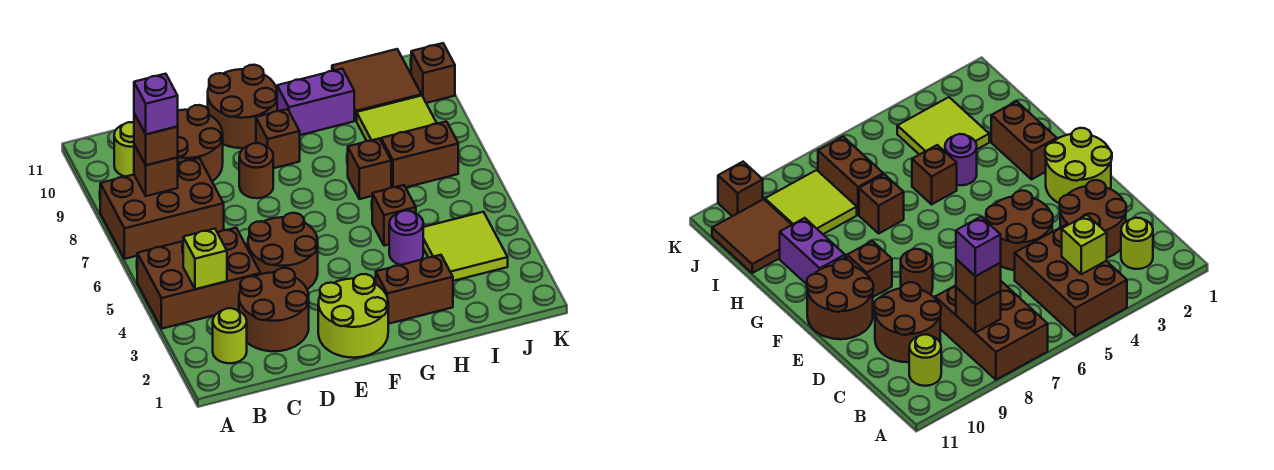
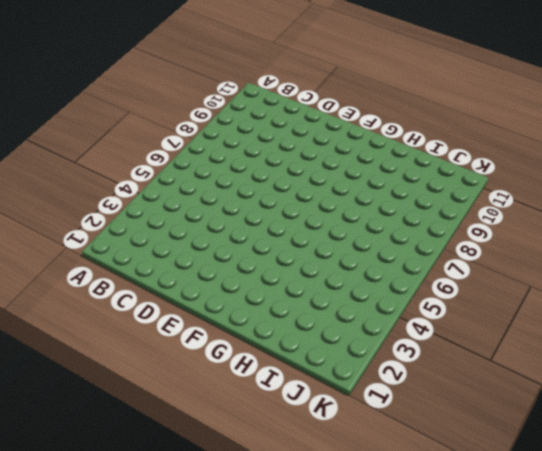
none -> brown 2x3 brick [137,228,260,329]
none -> brown 2x3 brick [100,158,224,259]
none -> lime 1x1 round brick [213,308,247,363]

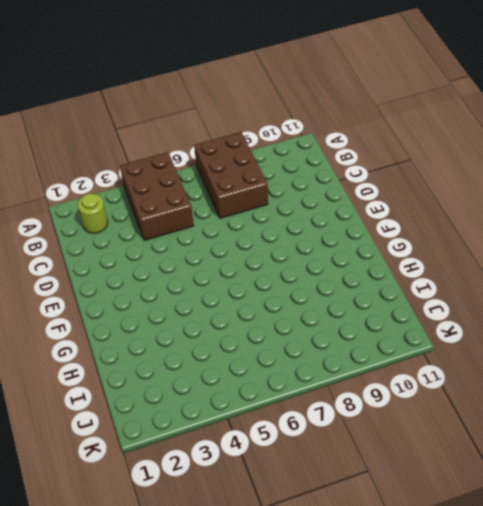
none -> lime 1x1 round brick [114,122,134,177]
none -> brown 2x2 round brick [239,268,309,351]
none -> brown 2x2 round brick [177,105,223,181]

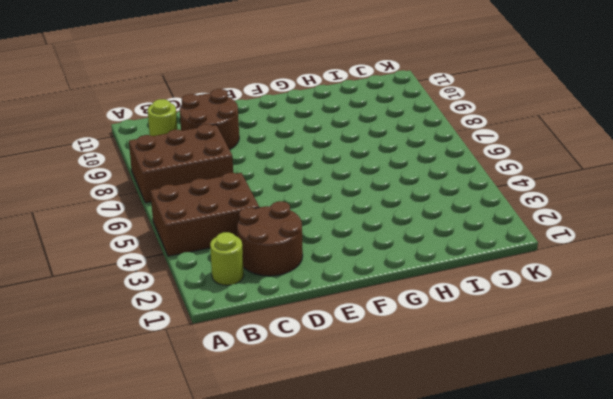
none -> brown 2x2 round brick [248,213,318,289]
none -> lime 2x2 round brick [318,274,388,358]
none -> brown 1x1 round brick [239,143,273,198]

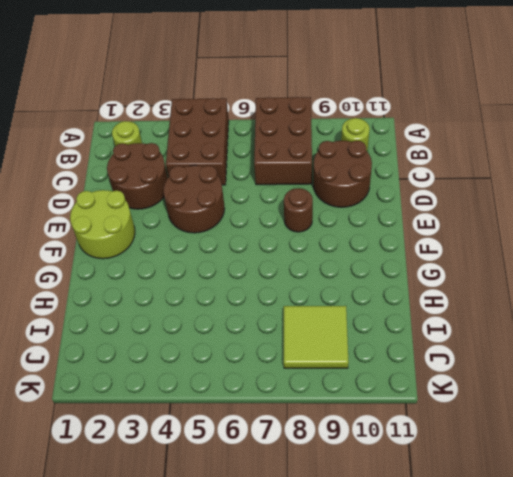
none -> brown 2x2 round brick [208,65,277,148]
none -> brown 1x1 brick [256,109,300,168]
none -> brown 1x2 brick [376,255,453,324]

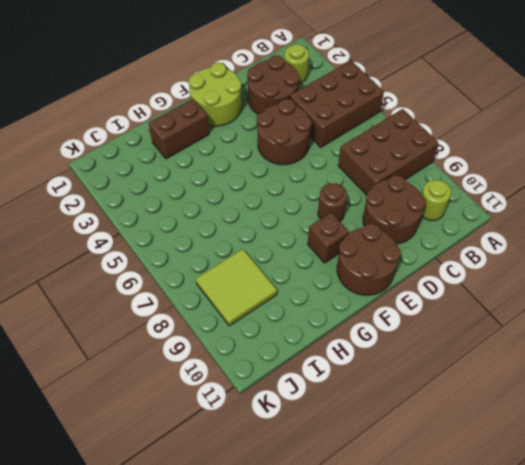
none -> purple 1x2 brick [277,69,354,135]
none -> purple 1x1 round brick [389,211,423,265]
none -> brown 1x1 brick [372,185,416,246]

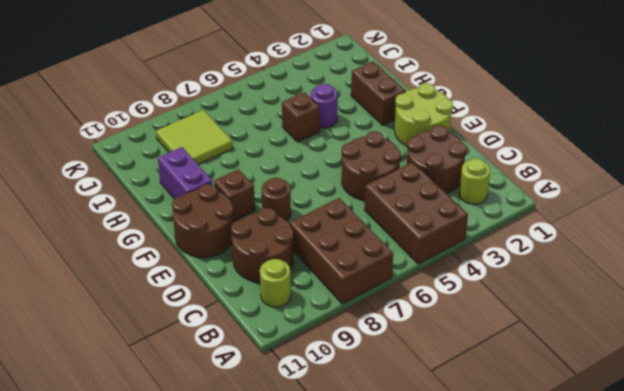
none -> brown 1x1 brick [348,138,391,199]
none -> lime 2x2 tile [423,212,508,281]
none -> brown 1x2 brick [381,121,458,188]

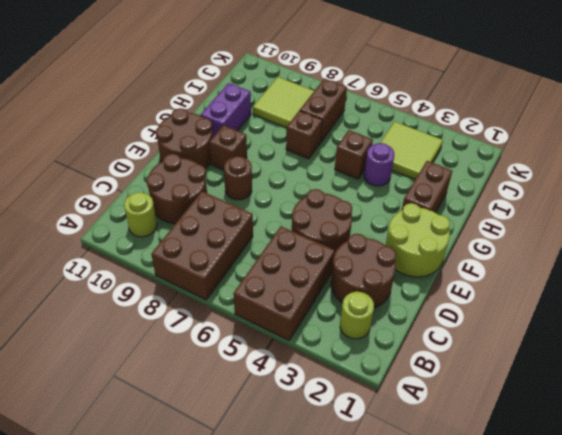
none -> brown 2x2 tile [332,49,421,121]
none -> brown 1x1 brick [411,43,455,103]
none -> lime 1x1 brick [183,229,227,289]

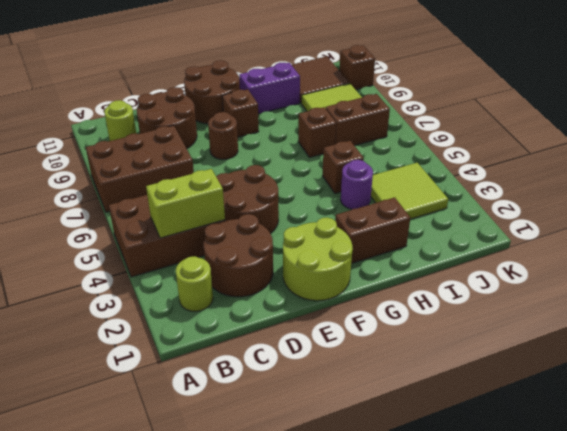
lime 1x2 brick [146,169,225,238] -> lime 1x1 brick [183,229,227,289]
none -> brown 1x1 brick [134,145,178,196]
none -> brown 1x1 brick [134,114,178,165]
none -> purple 1x1 brick [134,74,178,134]

